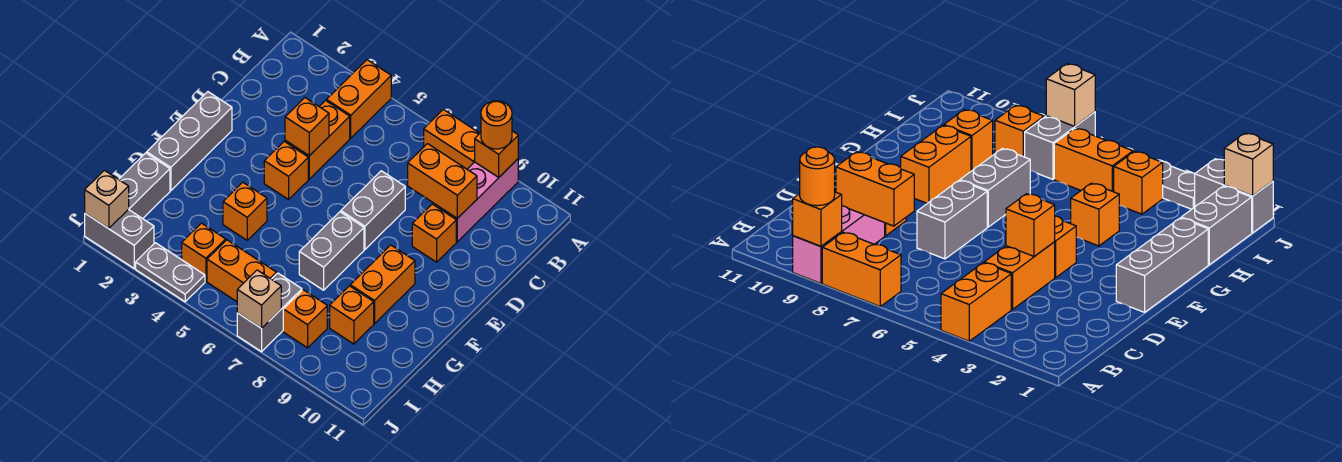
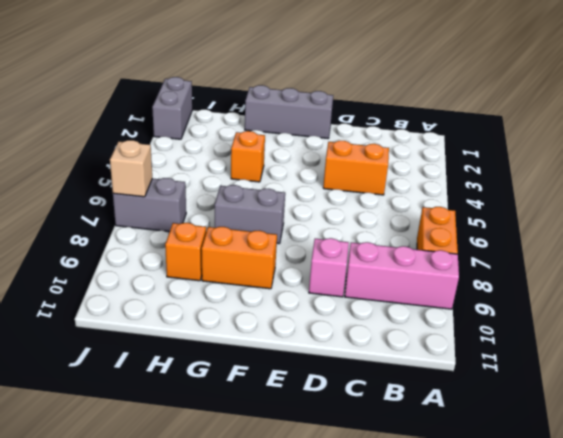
pink 1x1 brick [309,238,349,297] -> orange 1x1 brick [412,204,456,262]
none -> orange 1x2 brick [327,60,391,138]
none -> grey 1x2 brick [341,171,405,249]
none -> orange 1x1 brick [264,142,308,199]

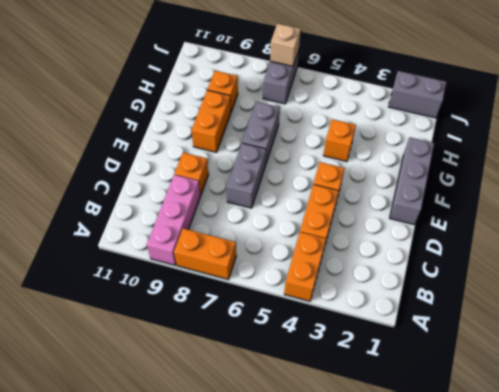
none -> grey 1x2 brick [119,153,170,219]
none -> orange 1x1 brick [182,223,226,281]
none -> orange 1x2 brick [207,240,277,302]

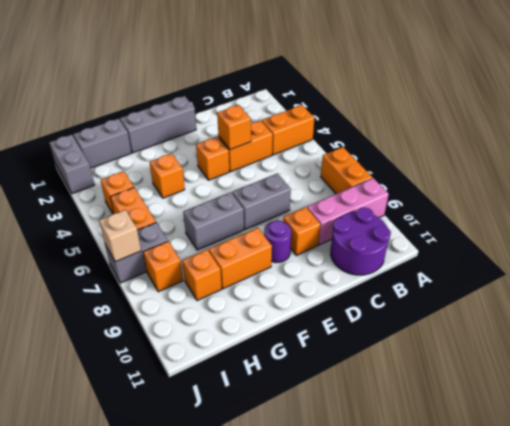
purple 2x2 round brick [331,208,391,275] -> none
purple 1x1 round brick [264,220,291,263] -> none
none -> grey 1x2 plate [136,243,205,302]
none -> orange 1x1 brick [475,131,518,178]
none -> orange 1x2 brick [408,144,477,218]

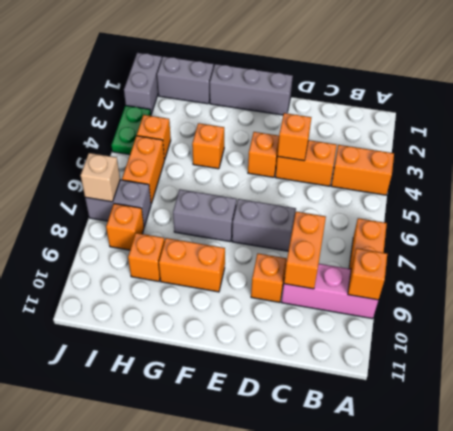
green 1x2 plate [111,106,151,155] -> grey 1x2 plate [136,243,205,302]
none -> tan 1x1 brick [85,170,129,229]
none -> orange 1x1 round brick [481,101,512,149]

